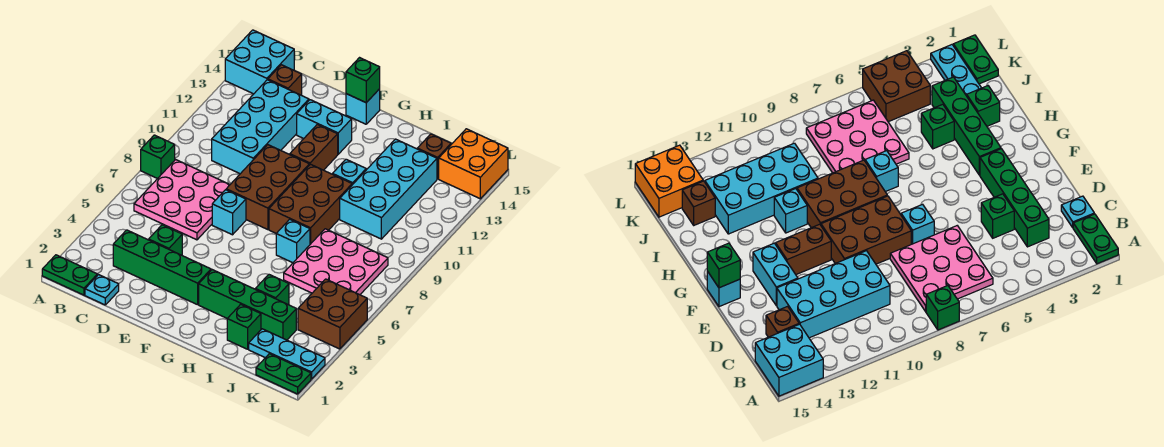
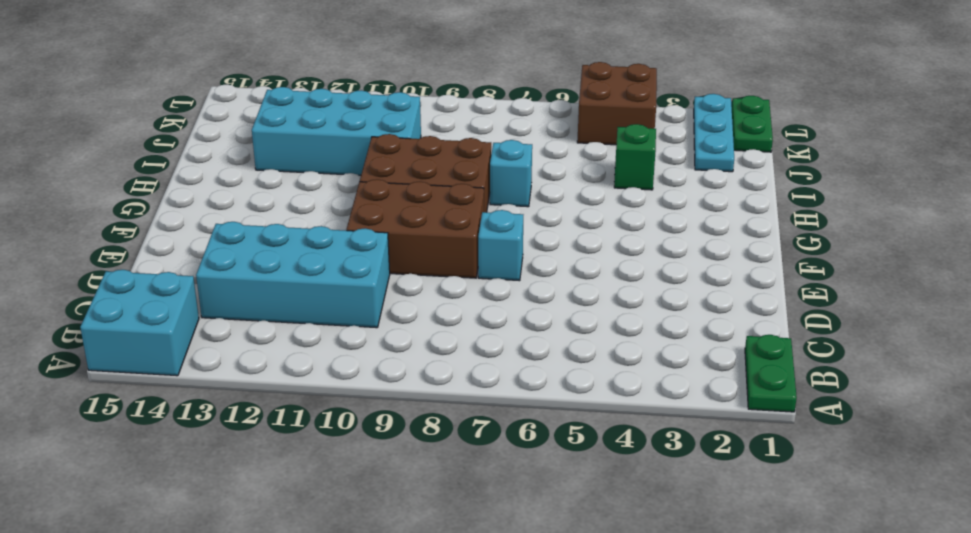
none -> green 1x1 brick [141,135,175,179]
none -> pink 3x3 plate [134,160,230,240]
none -> cyan 1x1 plate [85,275,119,305]

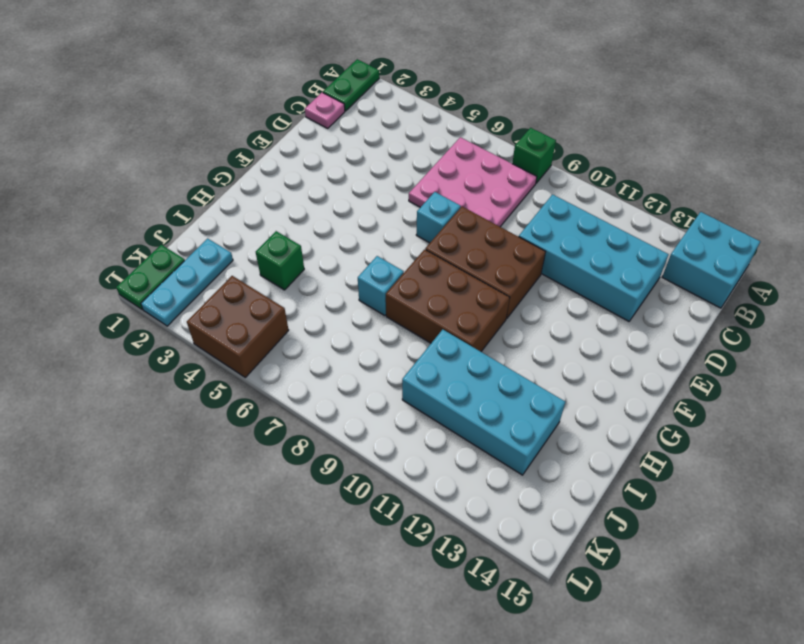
pink 1x1 plate [305,92,345,128] -> cyan 1x1 plate [85,275,119,305]
none -> green 1x4 brick [113,230,211,305]
none -> brown 1x1 brick [268,65,302,95]
none -> green 1x1 brick [149,225,182,255]

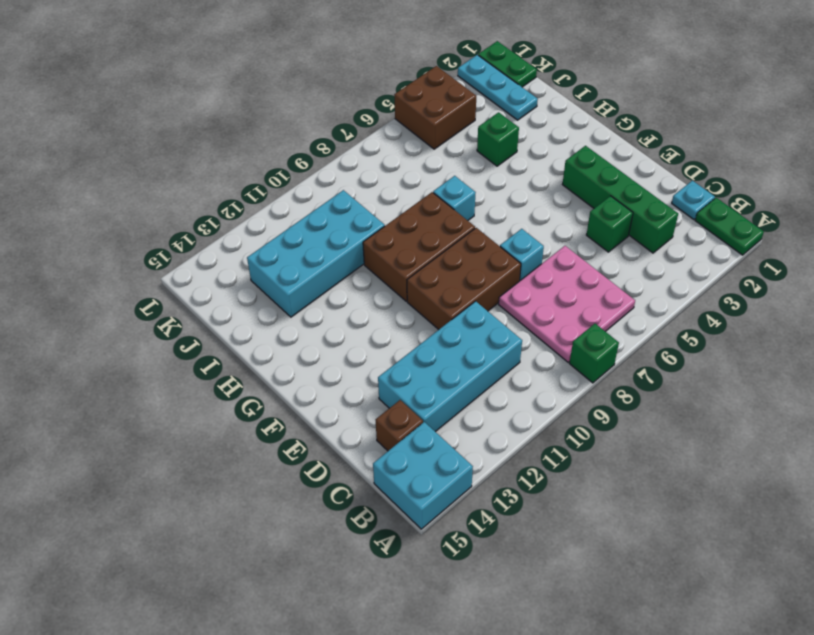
none -> cyan 1x2 brick [297,100,352,154]
none -> brown 1x2 brick [290,124,338,170]
none -> cyan 1x1 brick [346,89,380,124]

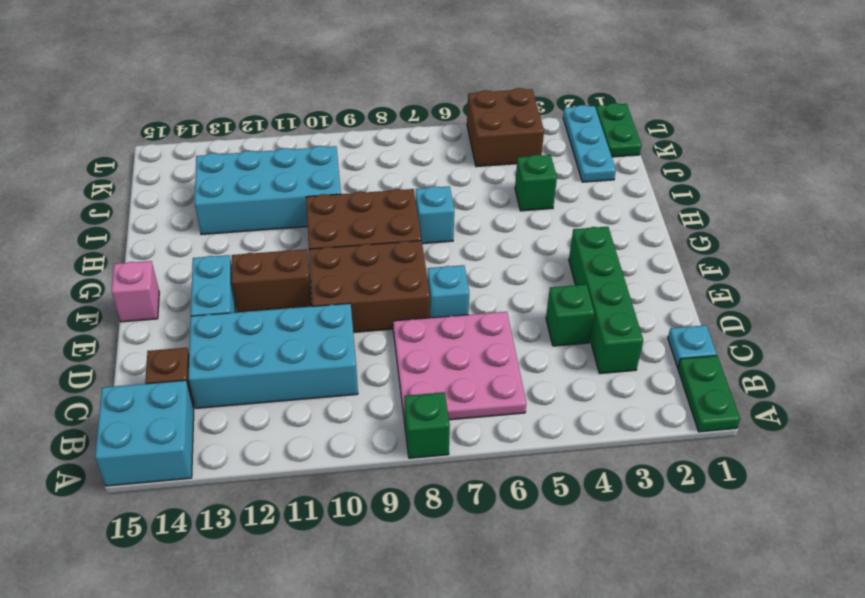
pink 1x1 brick [111,261,159,322] -> cyan 1x1 brick [346,89,380,124]
none -> green 1x4 brick [199,270,296,340]
none -> cyan 1x1 brick [333,159,366,185]
none -> green 1x1 brick [227,304,261,349]

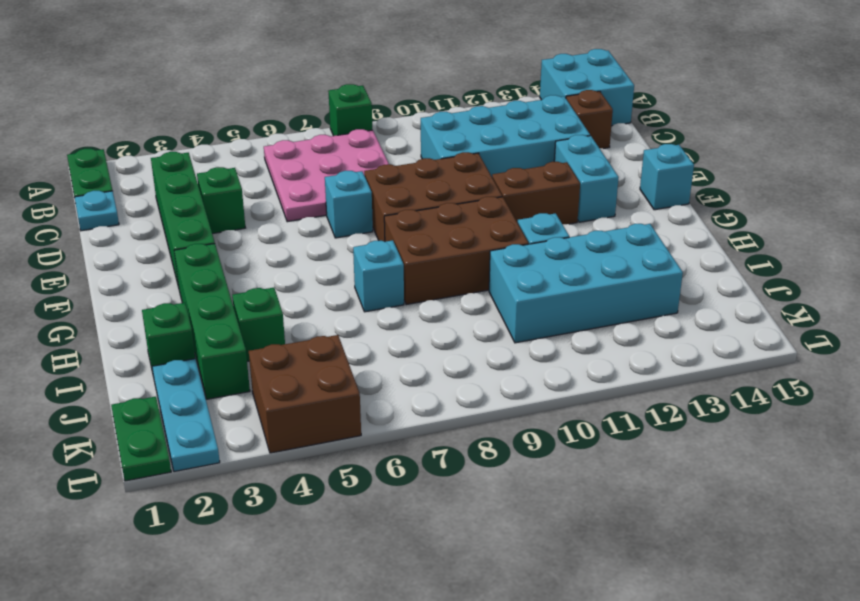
none -> pink 3x3 plate [284,229,388,295]
none -> brown 1x1 brick [417,134,451,179]
none -> orange 2x2 brick [439,129,508,199]

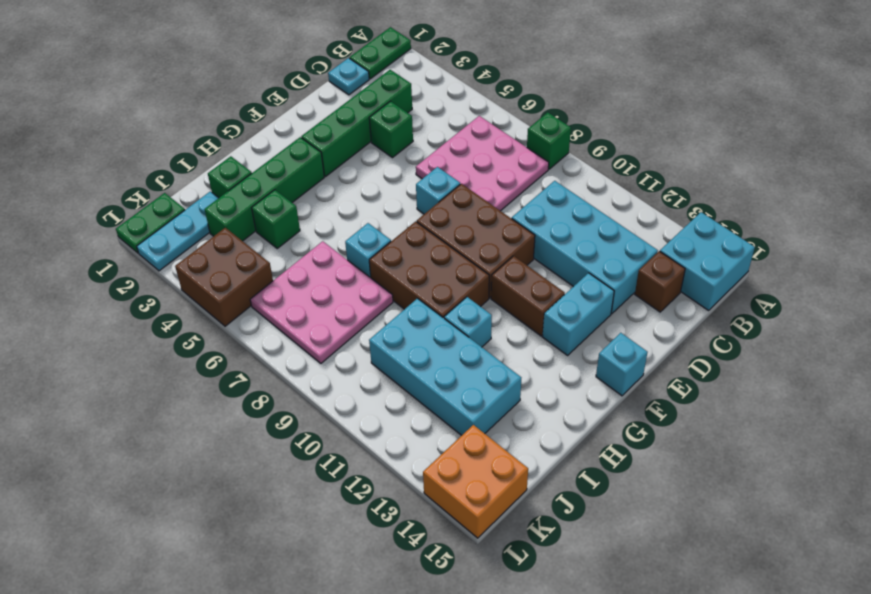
none -> brown 1x1 brick [417,134,451,179]
none -> green 1x1 brick [346,58,380,103]

